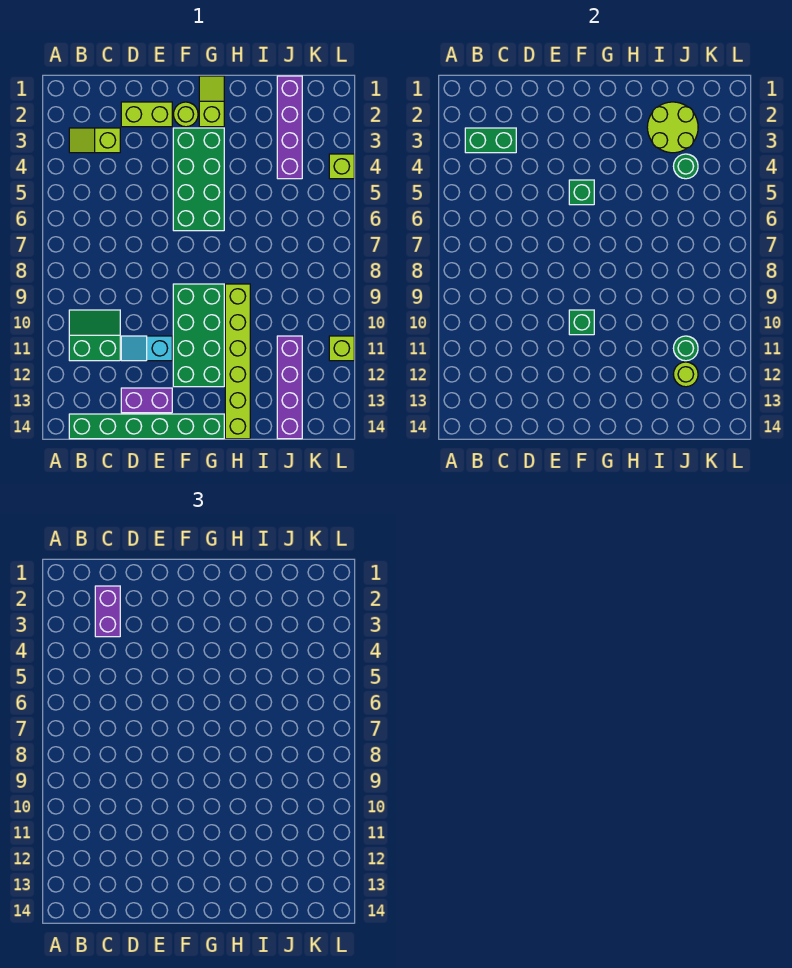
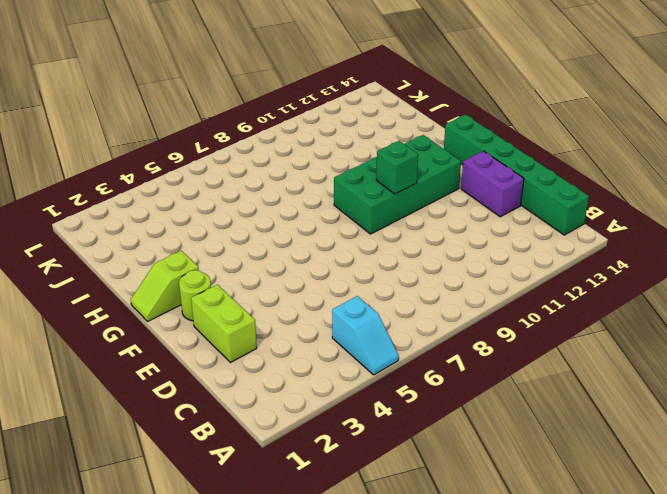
cyan 1x2 slope [332,296,399,375] -> cyan 1x2 slope moved to [121,336,172,361]
none -> lime 1x2 slope [69,128,120,153]
none -> green 2x2 slope [69,310,120,361]
none -> green 2x4 brick [173,128,224,231]

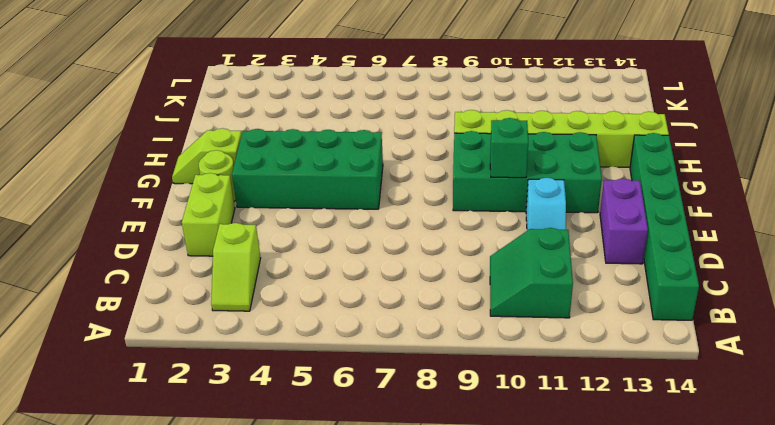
none -> purple 1x4 brick [277,76,302,179]
none -> purple 1x4 brick [277,336,302,439]
none -> lime 1x1 brick [329,154,354,179]

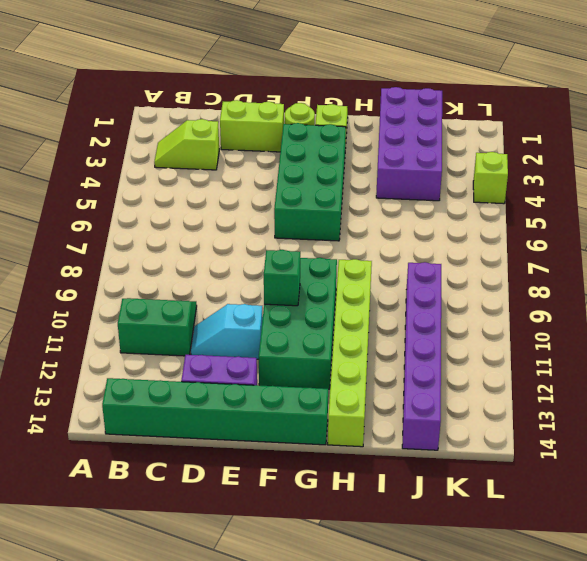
purple 2x4 brick [376,87,442,201] -> purple 1x4 brick [277,76,302,179]
purple 1x6 brick [402,262,441,450] -> purple 1x4 brick [277,336,302,439]
none -> lime 1x1 brick [329,336,354,361]
none -> green 1x2 brick [465,128,516,153]
none -> green 1x1 brick [569,180,594,205]

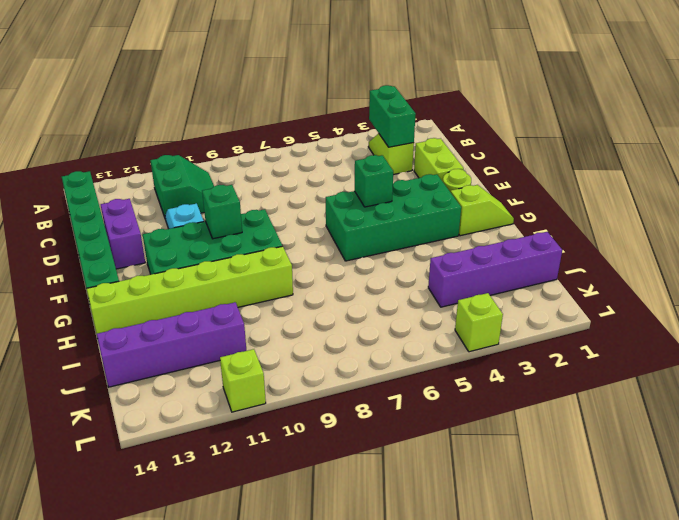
none -> lime 2x2 round brick [647,102,698,153]
none -> green 1x1 round brick [673,154,698,179]
none -> green 1x1 round brick [673,336,698,361]

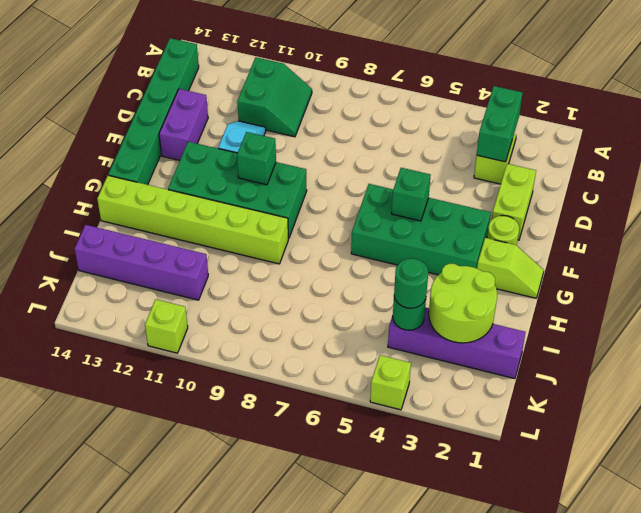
green 1x1 round brick [394,258,428,308] -> green 1x1 round brick moved to [673,336,698,361]
none -> lime 1x1 round brick [673,362,698,387]
none -> purple 1x2 brick [95,586,120,637]

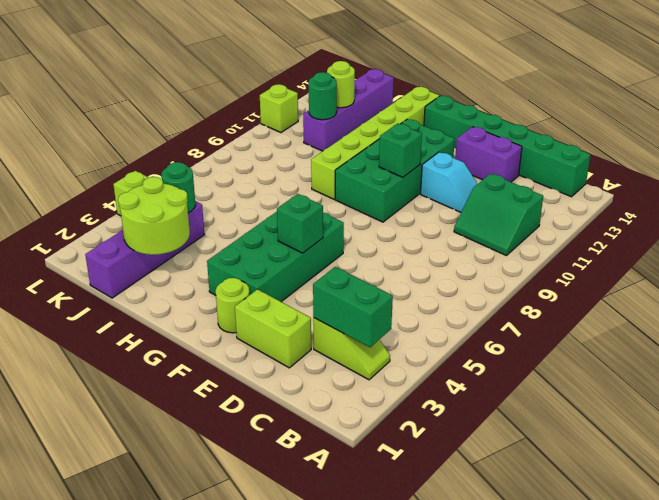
none -> lime 1x2 slope [199,76,224,127]
none -> purple 1x2 brick [95,586,120,637]

